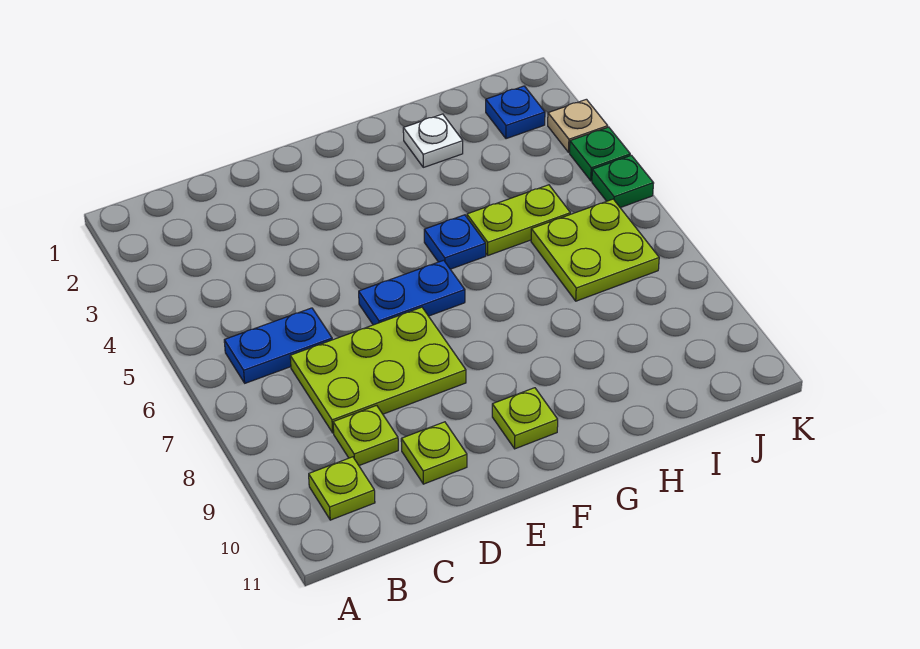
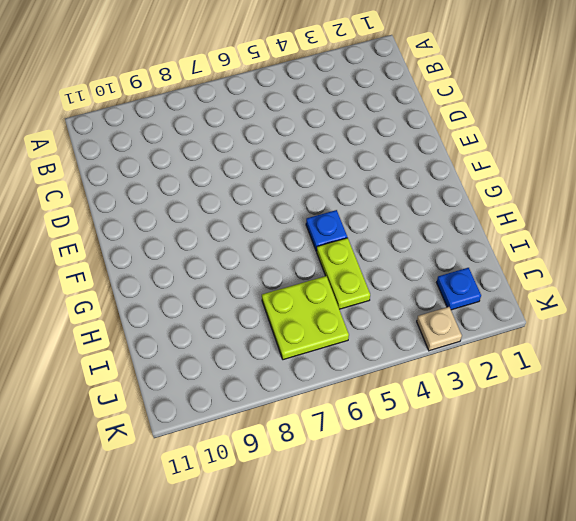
none -> blue 1x2 plate [224,308,332,383]
none -> lime 1x1 plate [309,457,375,520]
none -> lime 2x3 plate [290,307,466,433]

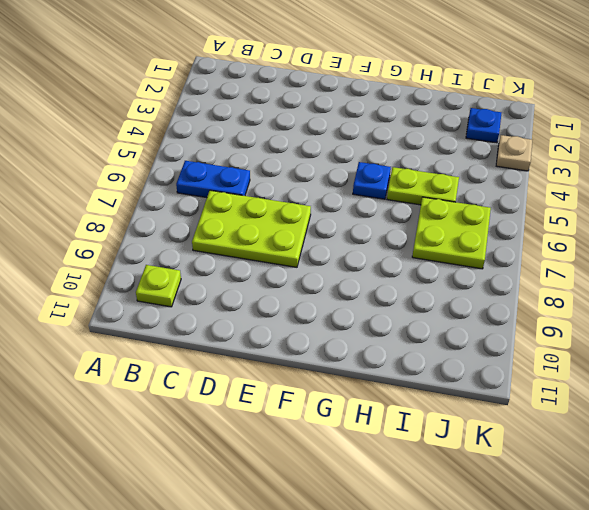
none -> lime 1x1 plate [333,405,398,465]
none -> lime 1x1 plate [401,422,467,484]
none -> blue 1x2 plate [359,260,465,325]

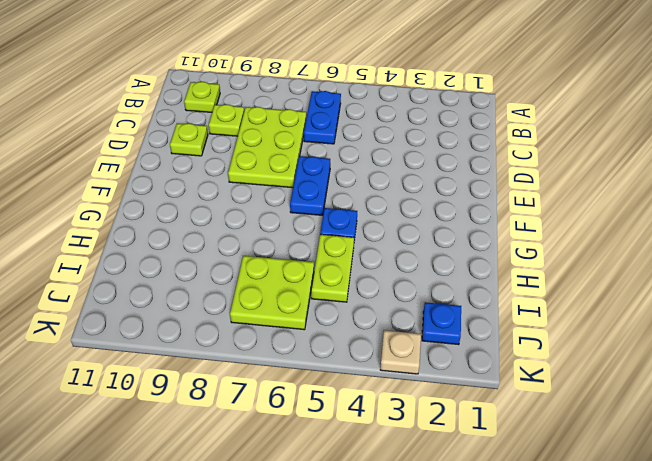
none -> lime 1x1 plate [492,388,558,449]
none -> white 1x1 plate [403,114,463,167]
none -> green 1x1 plate [570,127,630,181]

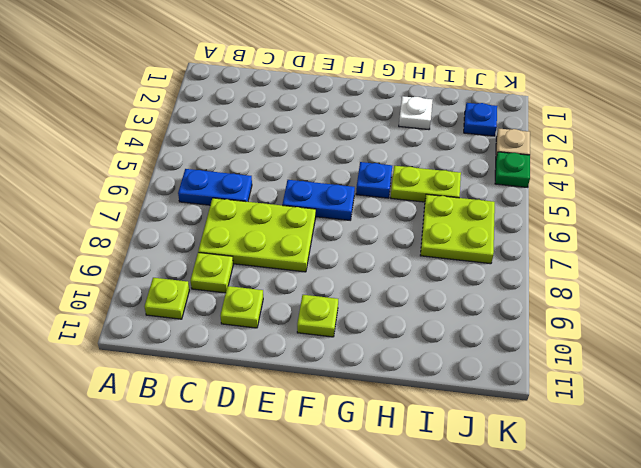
none -> green 1x1 plate [592,155,654,208]

